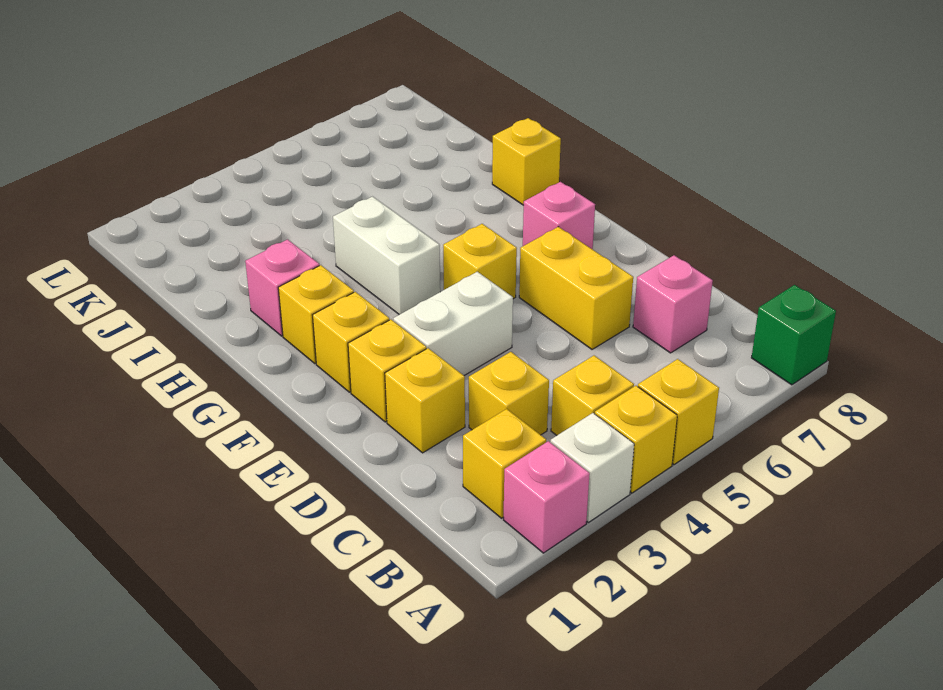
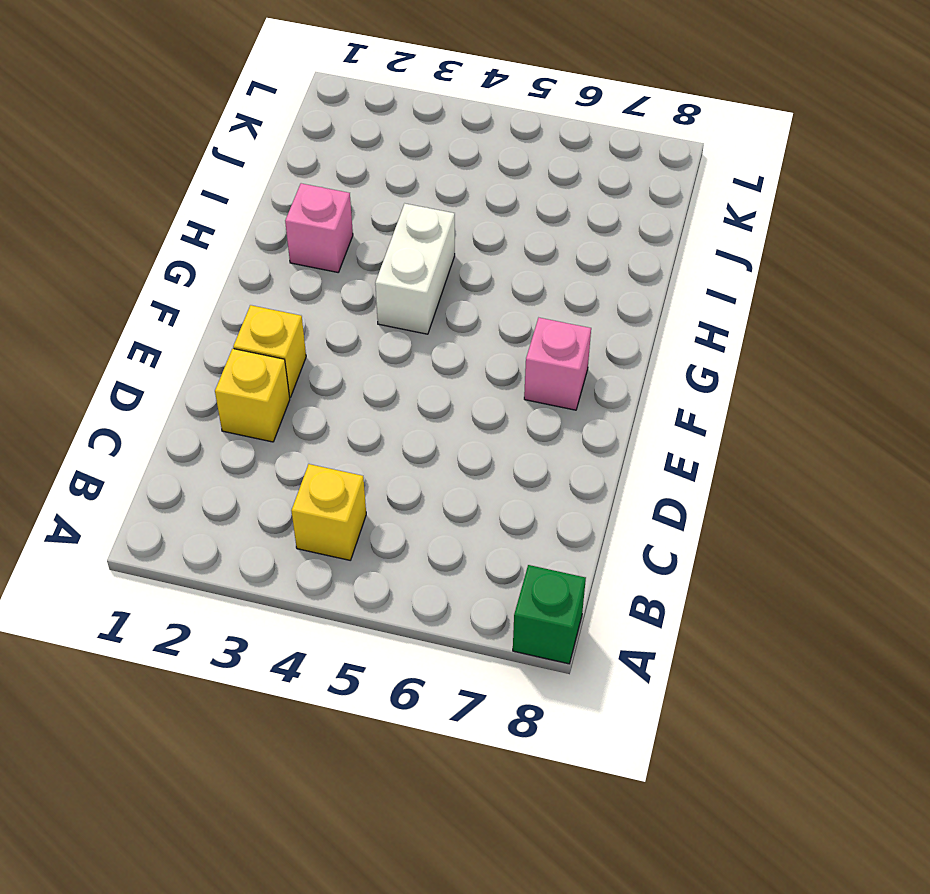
none -> pink 1x1 brick [504,441,590,553]
none -> white 1x1 brick [550,413,634,522]
none -> yellow 1x1 brick [595,386,677,493]

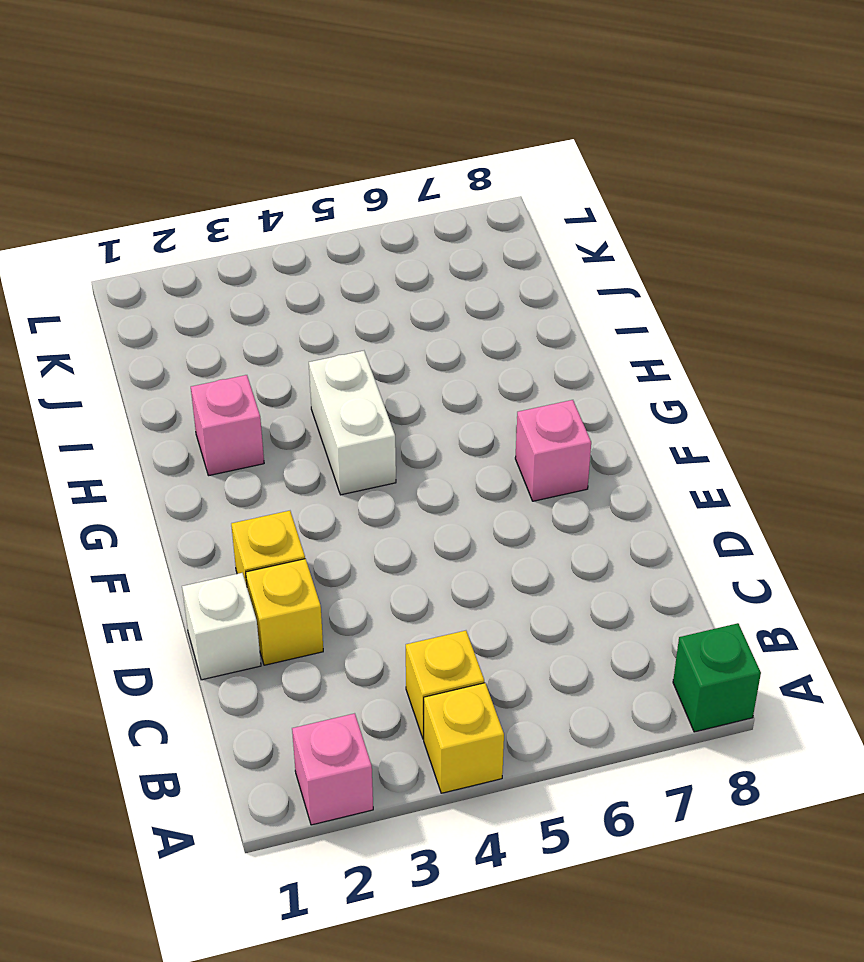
white 1x1 brick [182,573,261,680] -> white 1x1 brick moved to [550,413,634,522]
none -> yellow 1x1 brick [638,359,719,465]
none -> yellow 1x1 brick [463,409,546,518]
none -> yellow 1x1 brick [469,352,549,435]

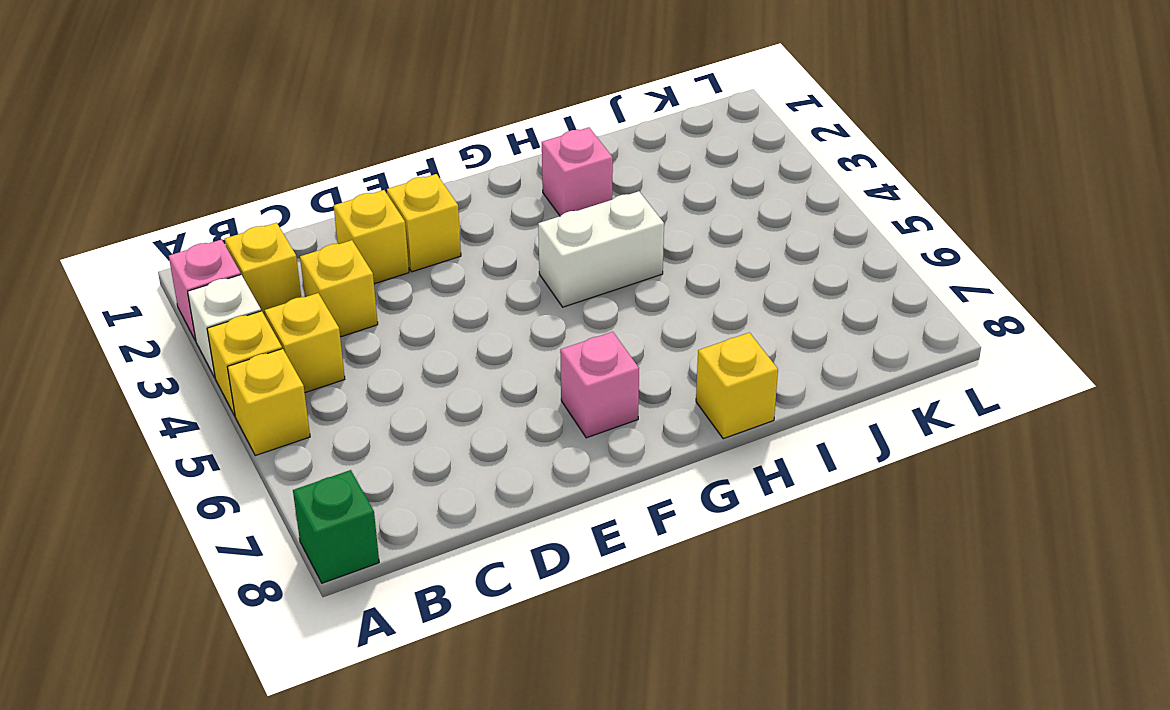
none -> pink 1x1 brick [633,255,713,353]
none -> yellow 1x2 brick [519,227,633,349]
none -> white 1x2 brick [393,272,513,375]

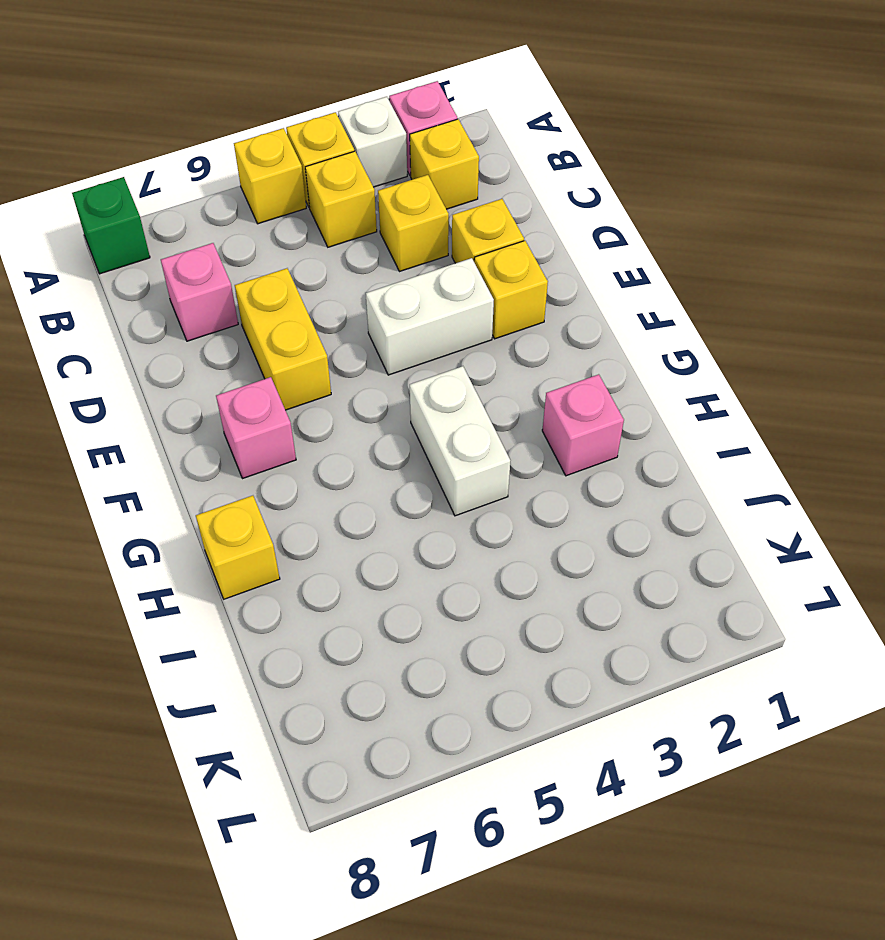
none -> yellow 1x1 brick [313,292,389,392]
none -> yellow 1x1 brick [443,224,517,299]
none -> yellow 1x1 brick [278,265,354,363]

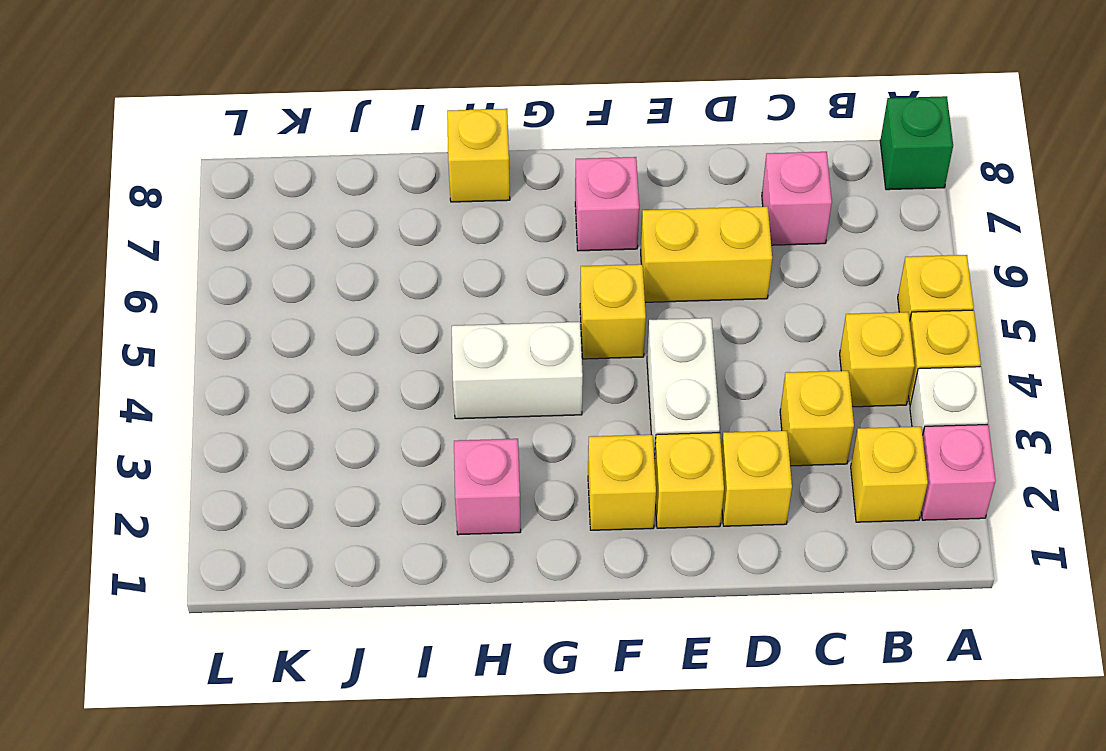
none -> yellow 1x1 brick [278,265,354,363]

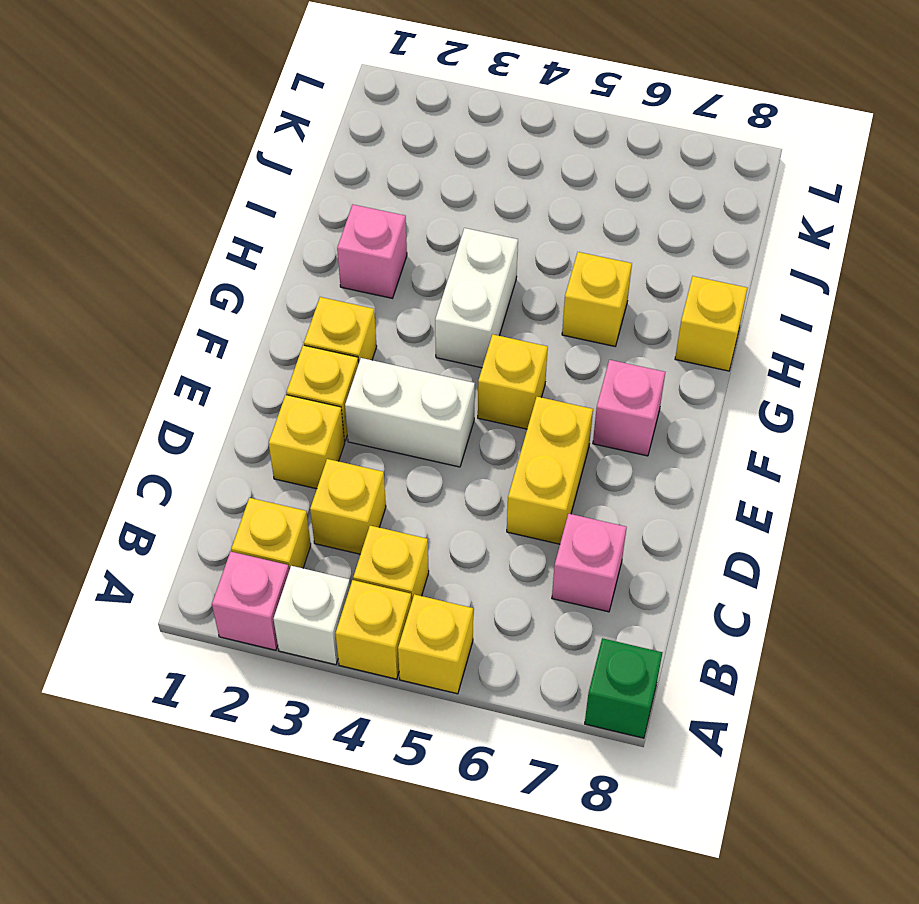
yellow 1x1 brick [562,252,632,346] -> yellow 1x1 brick moved to [278,265,354,363]

